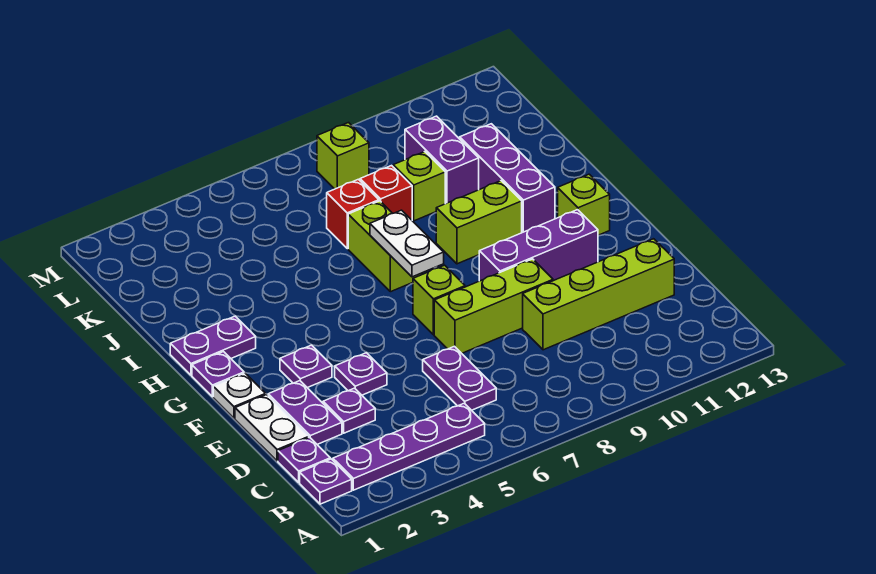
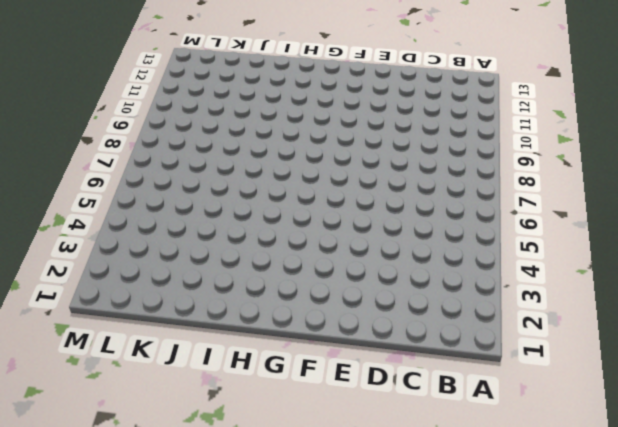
none -> purple 1x1 plate [300,459,352,504]
none -> purple 1x4 plate [333,403,485,490]
none -> purple 1x1 plate [278,438,330,482]

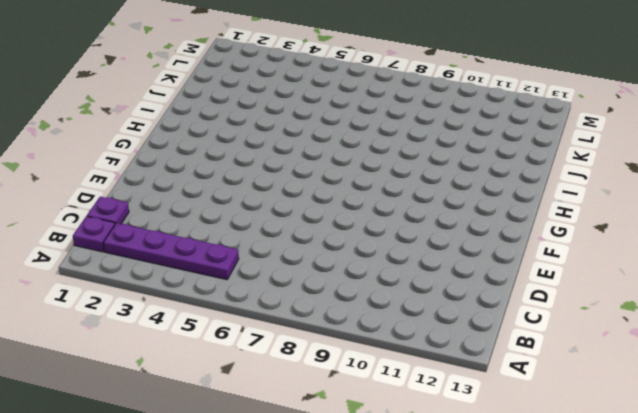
none -> purple 1x2 plate [423,346,496,410]
none -> white 1x2 plate [235,395,309,461]
none -> purple 1x2 plate [268,381,342,444]

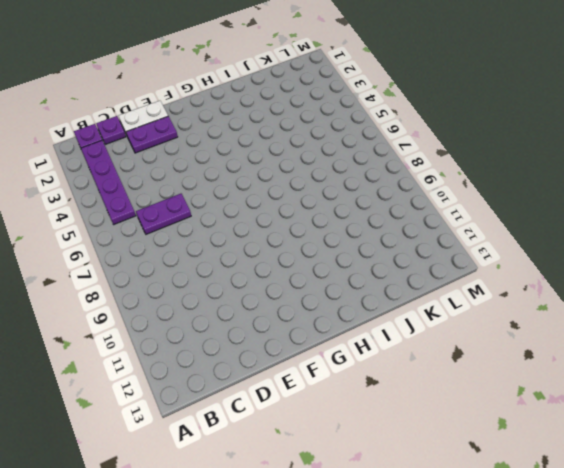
none -> purple 1x1 plate [323,388,375,433]
none -> lime 1x4 brick [523,239,674,350]
none -> purple 1x1 plate [335,353,387,395]

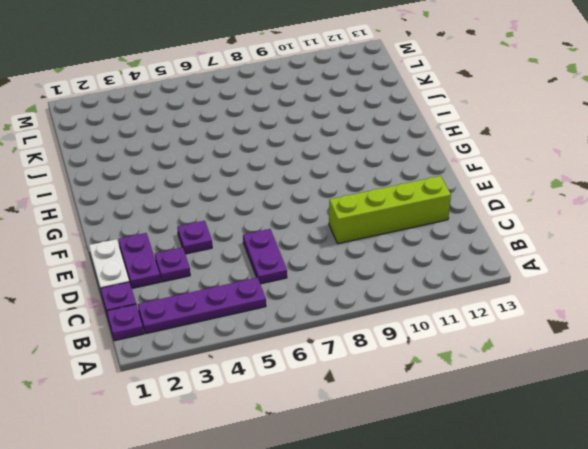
none -> lime 1x3 brick [434,259,553,353]
none -> white 1x1 plate [213,373,266,418]
none -> purple 1x1 plate [280,345,332,388]

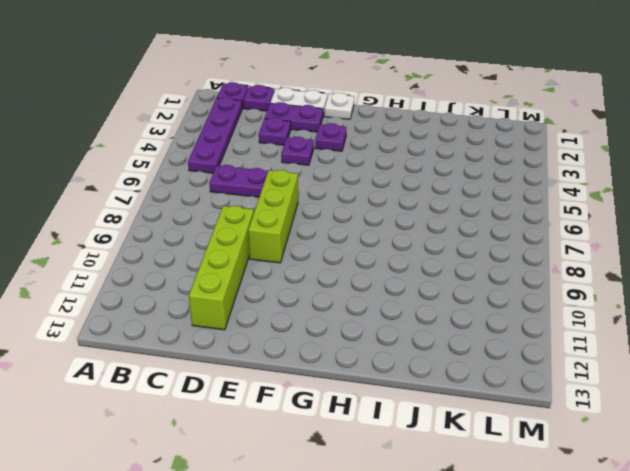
none -> lime 1x1 brick [413,265,465,335]
none -> purple 1x3 brick [479,210,598,281]
none -> purple 1x1 plate [192,352,244,397]

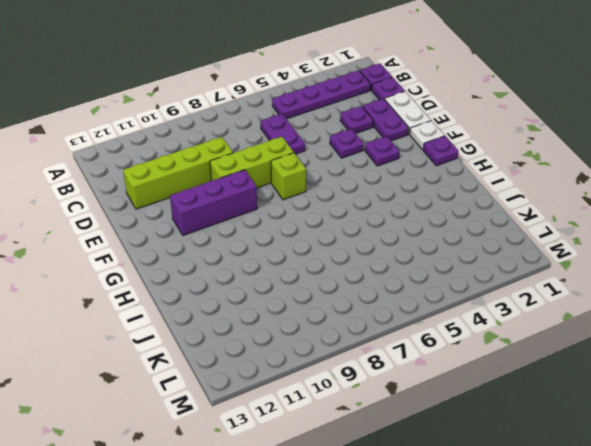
none -> lime 1x1 brick [558,174,610,235]
none -> purple 1x2 plate [170,316,256,375]
none -> lime 1x2 brick [348,201,422,292]

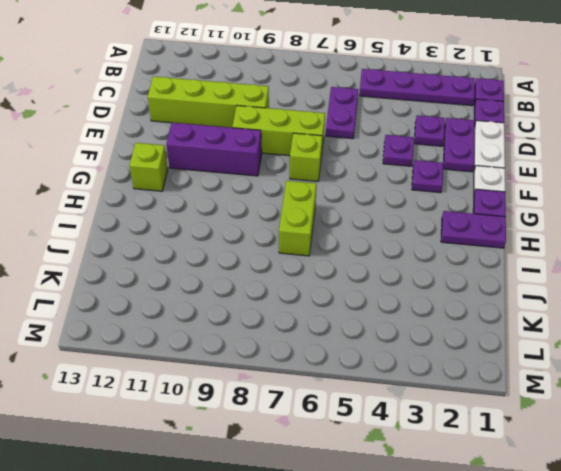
none -> lime 1x2 brick [436,181,522,264]
none -> purple 1x3 brick [460,124,555,233]
none -> red 1x1 brick [327,179,379,249]

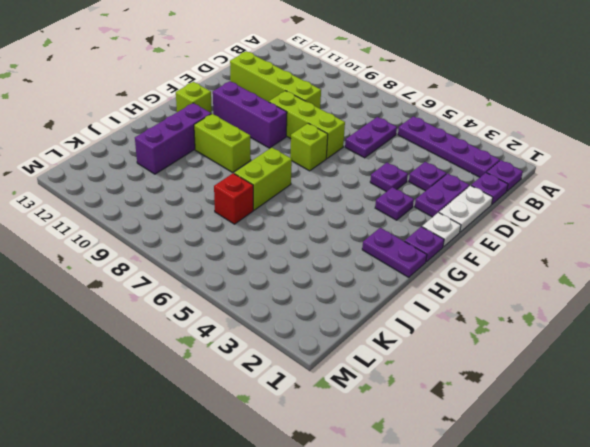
none -> red 1x1 brick [360,166,412,220]
none -> lime 1x1 brick [393,152,445,221]
none -> purple 1x2 brick [405,116,479,204]

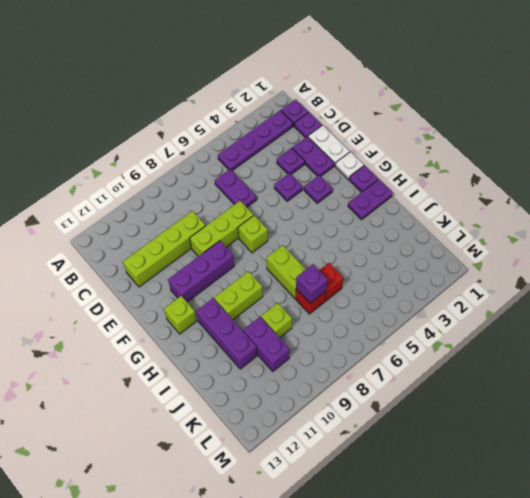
red 1x1 brick [319,263,343,301] -> red 1x1 brick moved to [360,166,412,220]
purple 1x1 brick [296,264,328,303] -> none
none -> lime 1x1 brick [317,123,369,189]
none -> white 1x2 plate [370,210,444,277]

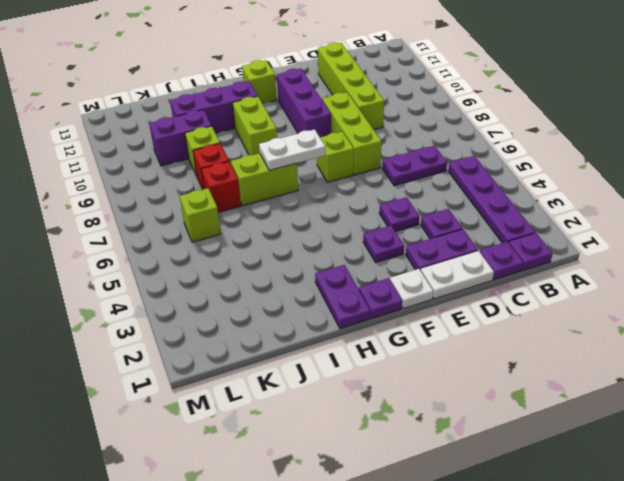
lime 1x1 brick [180,188,221,242] -> lime 1x1 brick moved to [317,123,369,189]

